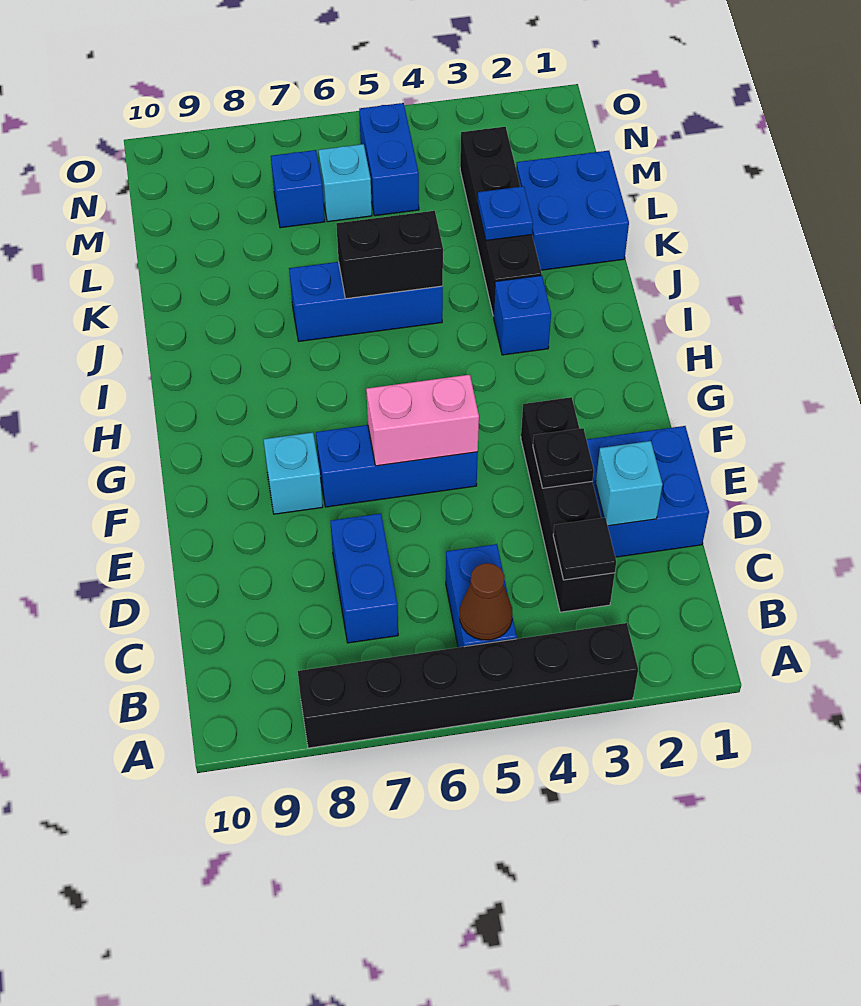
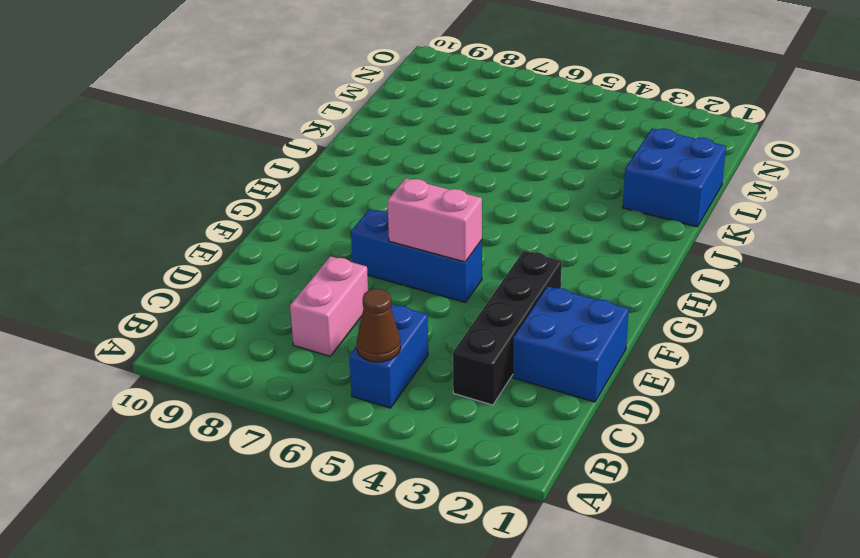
pink 1x2 brick [290,256,368,356] -> blue 1x2 brick [330,514,398,643]
none -> black 1x6 brick [298,623,638,748]
none -> cyan 1x1 brick [263,432,323,514]
none -> blue 1x1 brick [494,275,551,355]

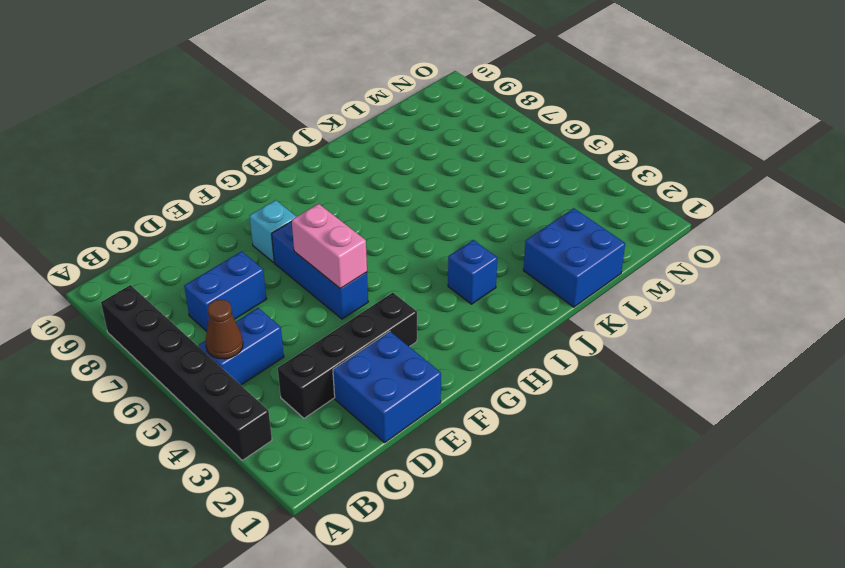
none -> black 1x4 brick [460,127,542,316]
none -> blue 1x3 brick [289,262,443,341]
none -> blue 1x2 brick [359,103,419,216]

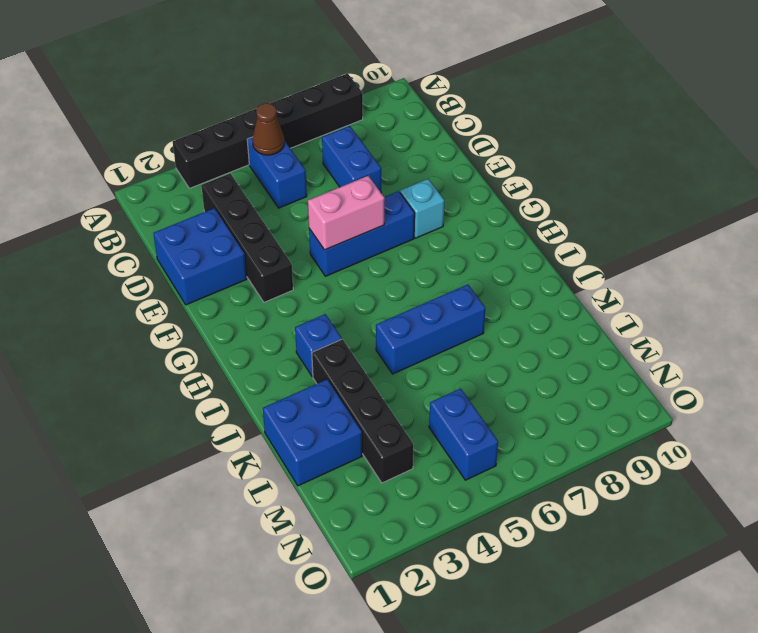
none -> cyan 1x1 brick [319,144,372,222]
none -> blue 1x1 brick [271,150,325,228]
none -> black 1x1 tile [553,518,616,580]

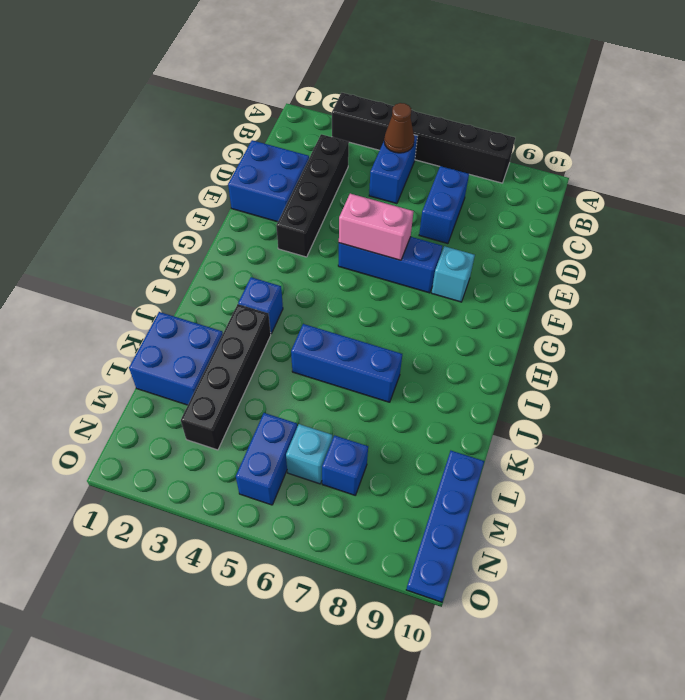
blue 1x4 plate [406,451,484,602] -> none
none -> black 1x1 tile [553,518,616,580]
none -> cyan 1x1 brick [596,441,662,526]
none -> black 1x1 plate [533,428,594,488]

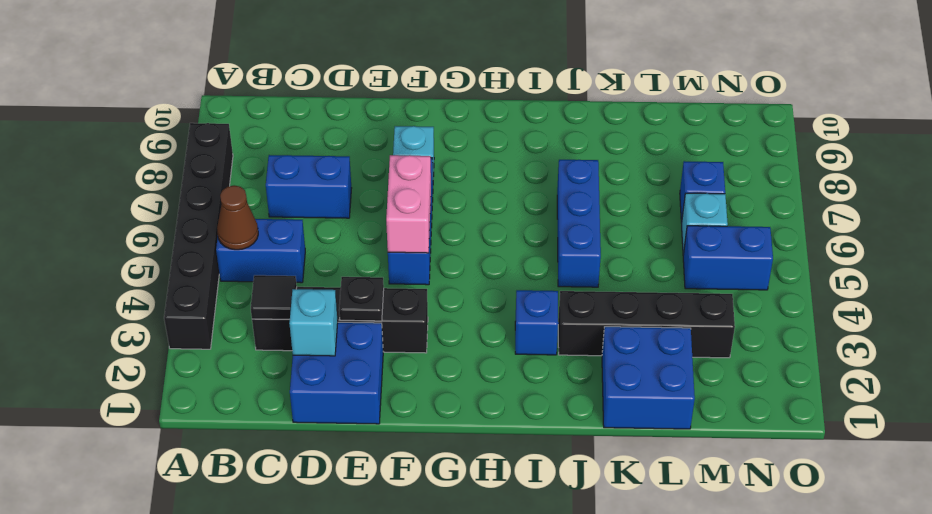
none -> black 1x2 brick [336,211,443,299]
none -> blue 1x1 plate [478,186,533,240]

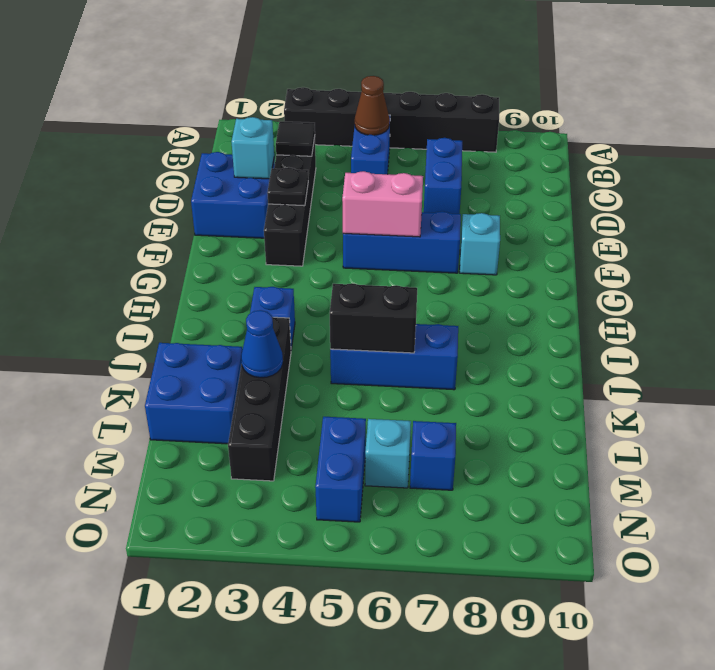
blue 1x1 cone [241,310,283,378] -> blue 1x1 plate [478,186,533,240]

